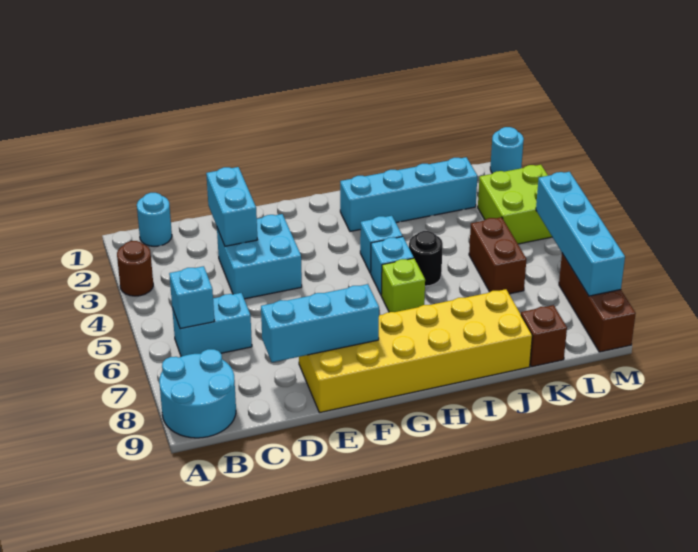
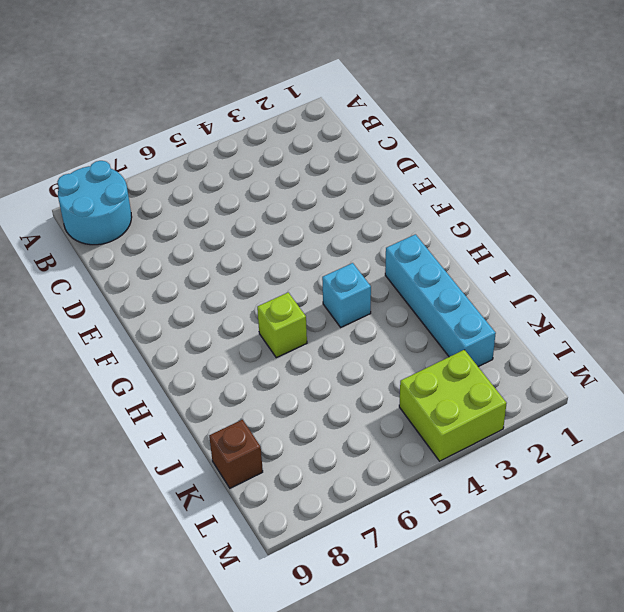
none -> brown 1x1 round brick [117,241,153,296]
none -> cyan 1x1 round brick [137,193,172,246]
none -> cyan 1x2 brick [172,293,252,357]

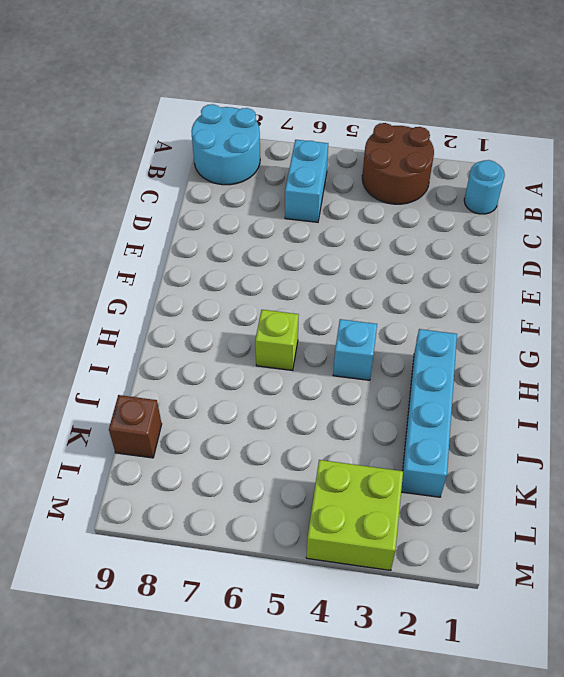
brown 2x2 round brick [362,123,434,204] -> brown 1x1 round brick [117,241,153,296]
none -> cyan 2x2 brick [217,214,302,299]
none -> yellow 2x6 brick [299,289,532,413]
none -> cyan 1x1 brick [370,237,414,295]

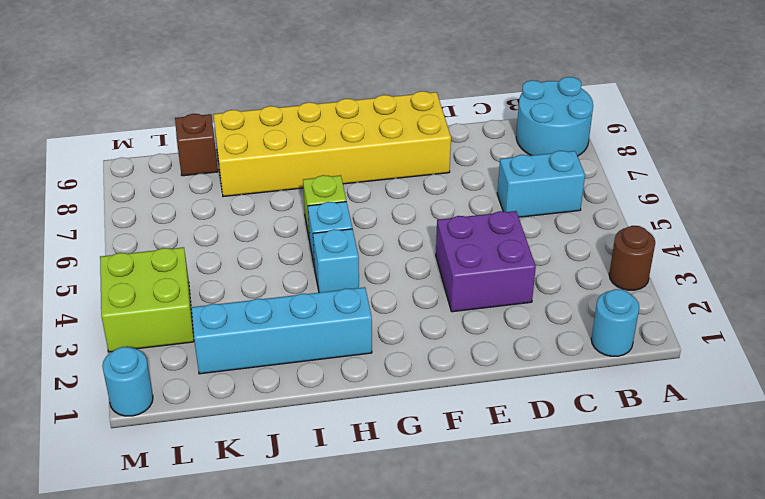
purple 2x2 brick [436,211,536,312] -> cyan 2x2 brick [217,214,302,299]
none -> black 1x1 round brick [409,231,443,286]
none -> brown 1x2 brick [469,217,526,294]
none -> brown 1x3 brick [559,254,636,352]

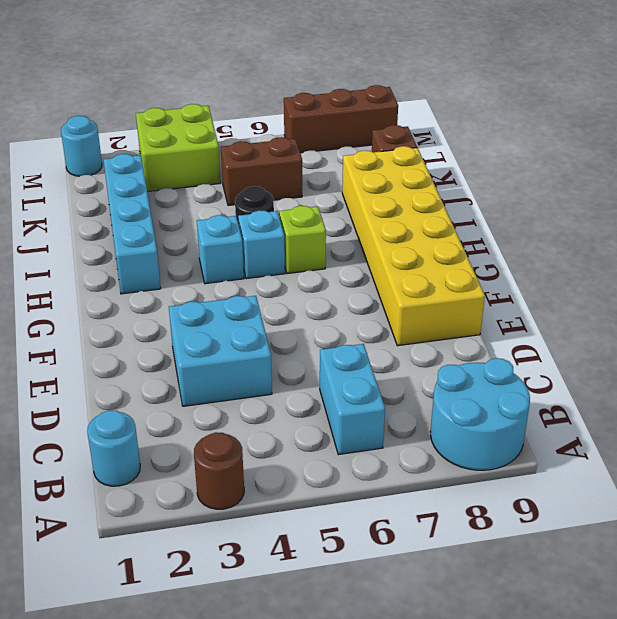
none -> cyan 1x1 brick [169,266,214,329]
none -> cyan 1x2 brick [206,167,257,246]
none -> cyan 1x3 brick [261,284,379,362]

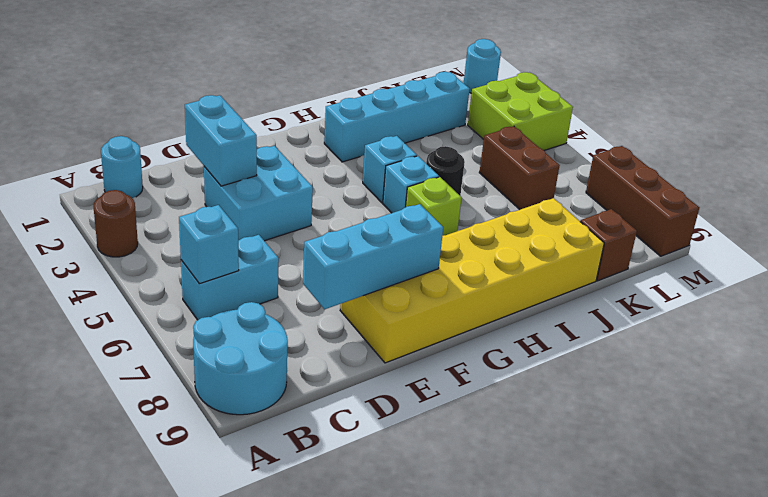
none -> cyan 1x4 brick [536,172,625,296]

